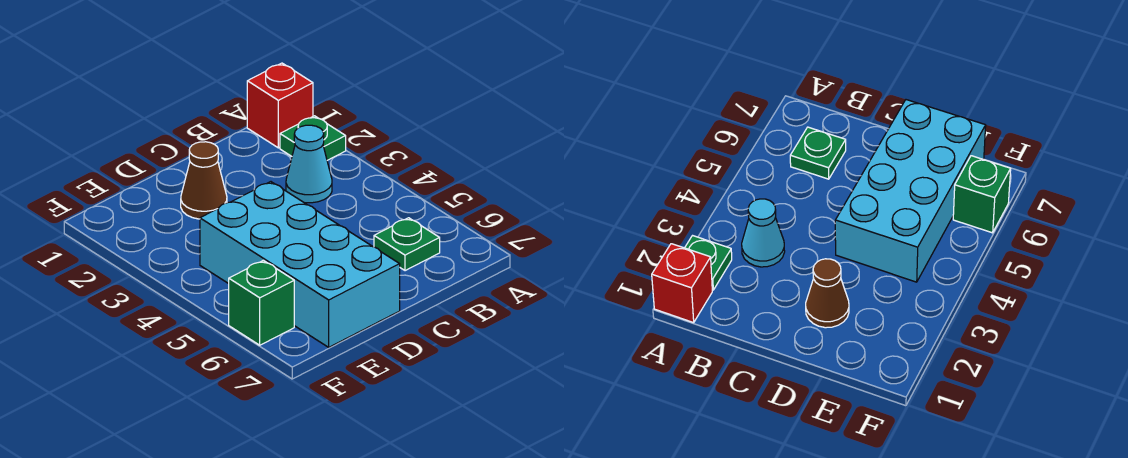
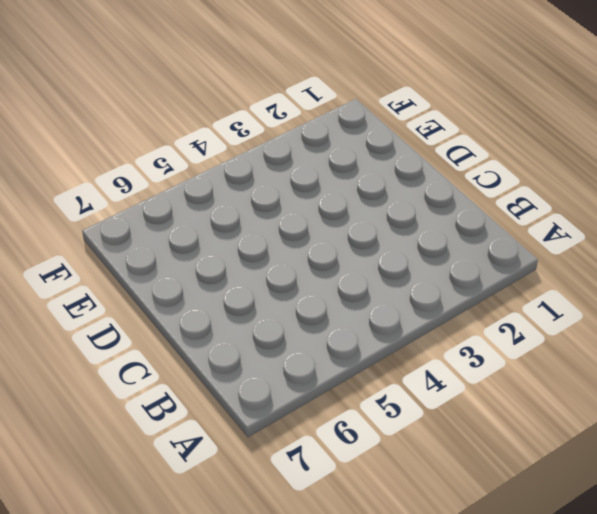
none -> red 1x1 brick [247,63,313,148]
none -> green 1x1 plate [280,116,346,160]

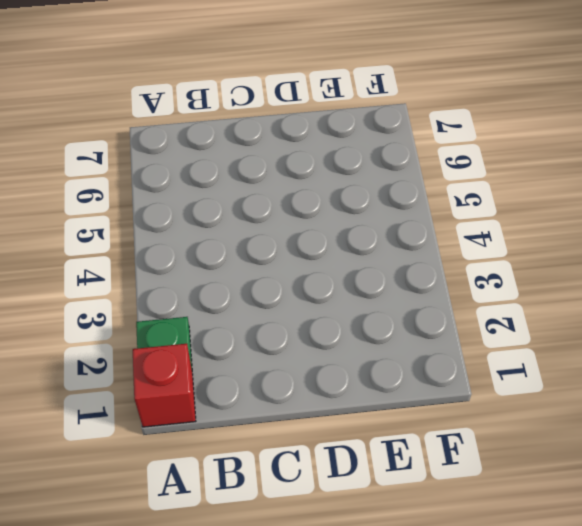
none -> cyan 1x1 cone [286,125,332,203]
none -> green 1x1 plate [374,218,440,271]

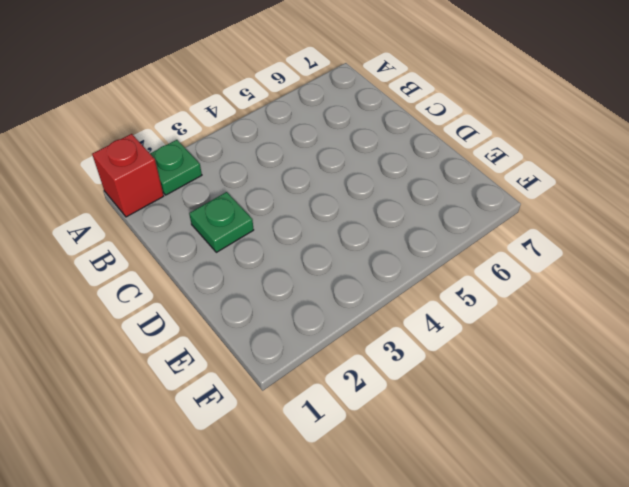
green 1x1 plate [189,192,254,252] -> green 1x1 plate moved to [374,218,440,271]
none -> cyan 1x1 cone [286,125,332,203]
none -> brown 1x1 cone [181,142,227,219]

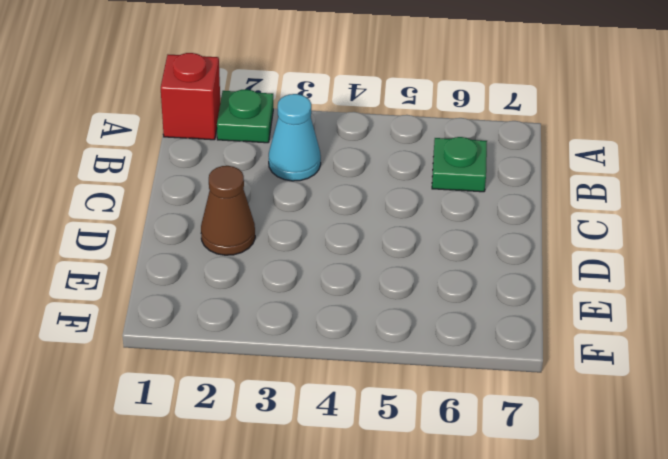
none -> cyan 2x4 brick [200,182,400,347]
none -> green 1x1 brick [229,260,294,345]

